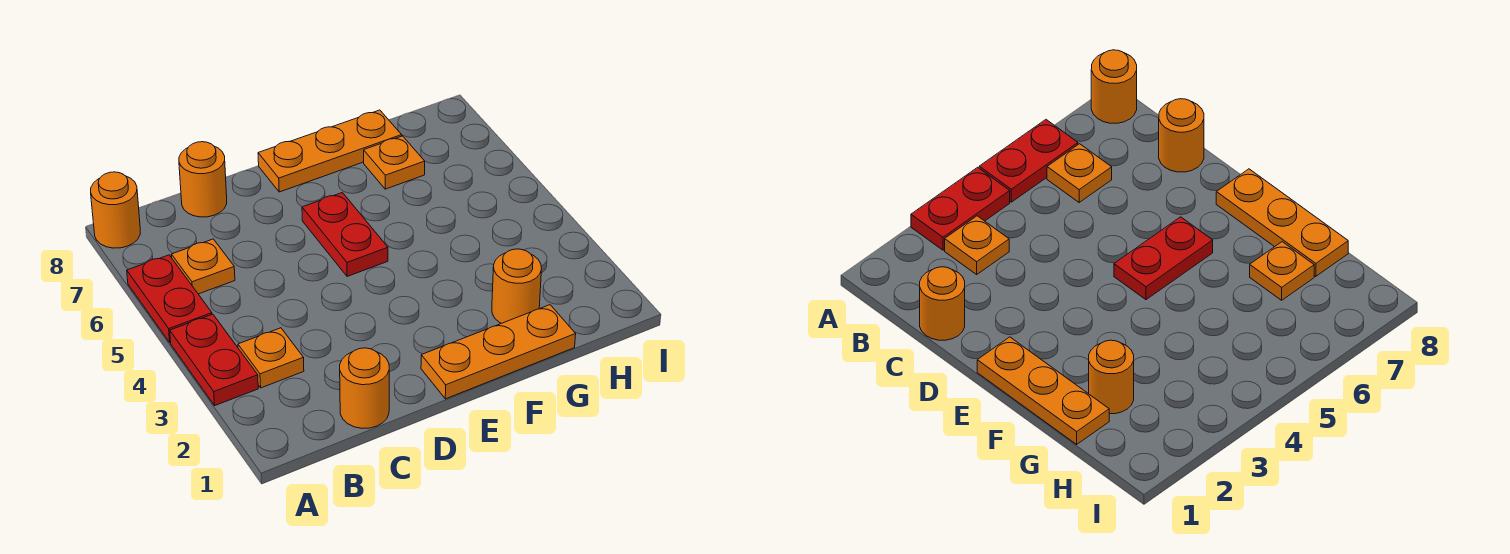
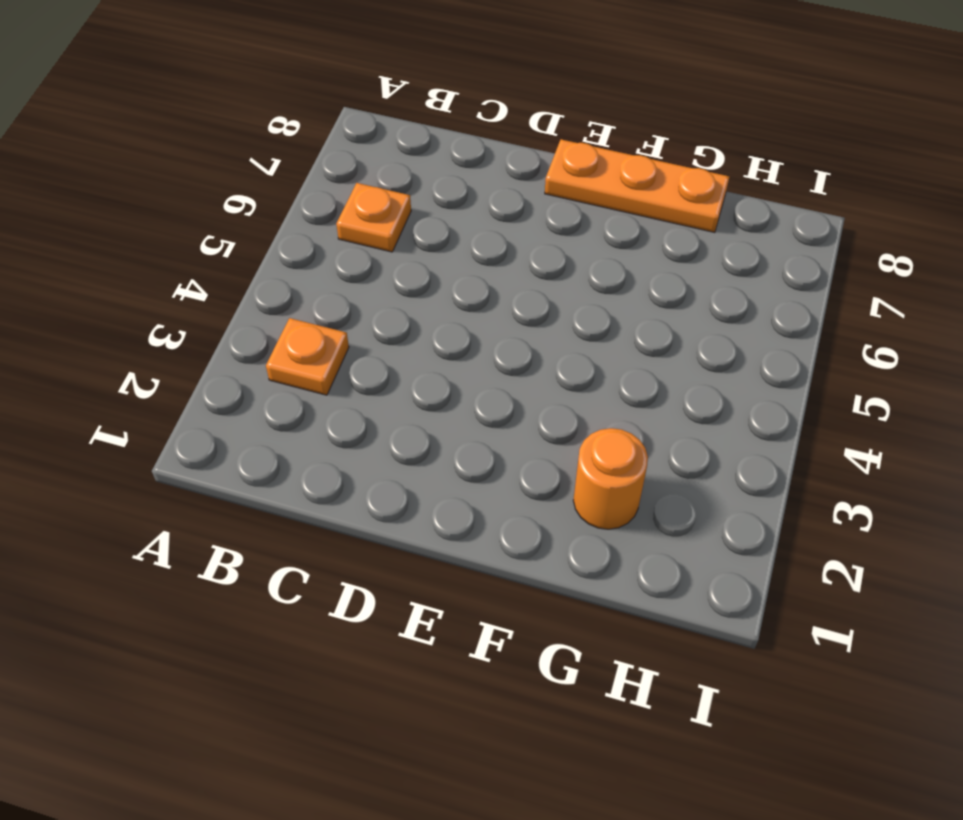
none -> red 1x2 plate [170,314,258,405]
none -> red 1x2 plate [127,255,212,343]
none -> orange 1x1 round brick [91,172,140,248]

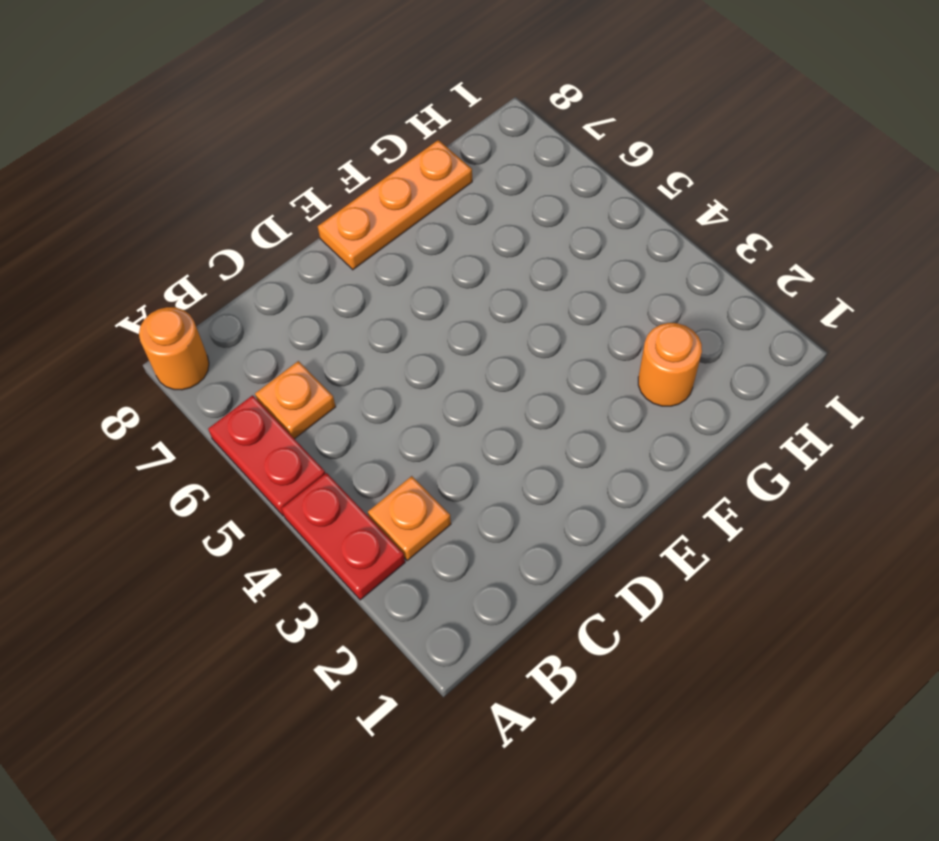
none -> orange 1x1 round brick [340,348,389,428]
none -> orange 1x1 round brick [179,142,227,217]
none -> orange 1x3 plate [421,305,576,399]

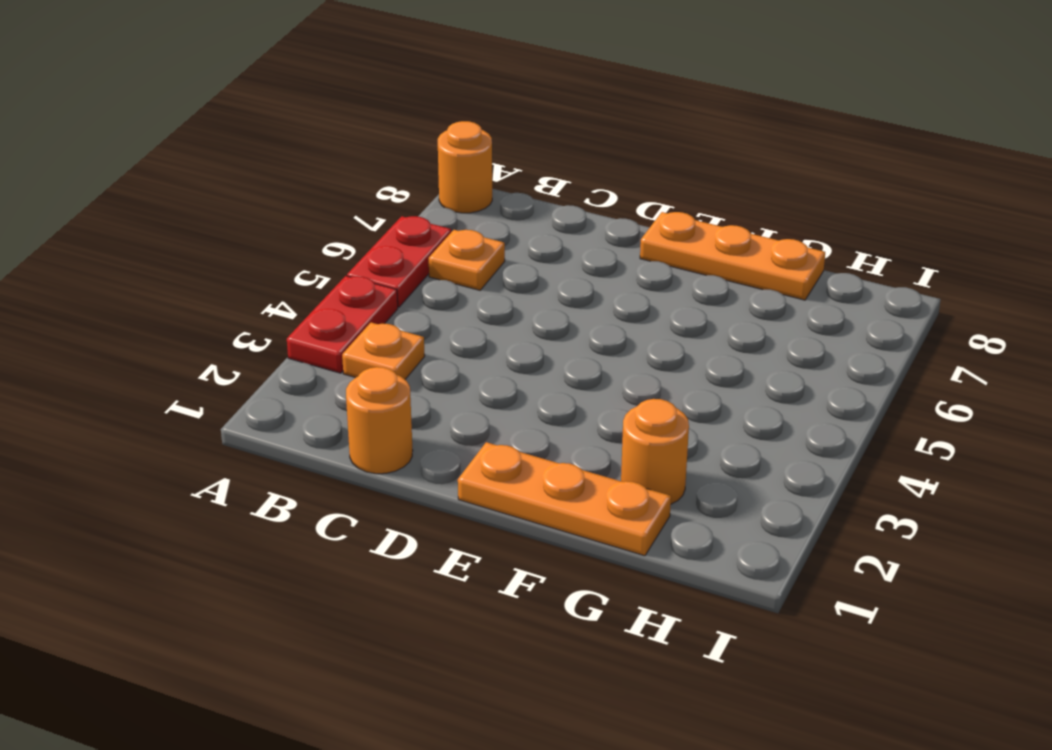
none -> orange 1x1 round brick [179,142,227,217]
none -> red 1x2 plate [302,193,388,277]
none -> orange 1x1 plate [364,136,425,189]

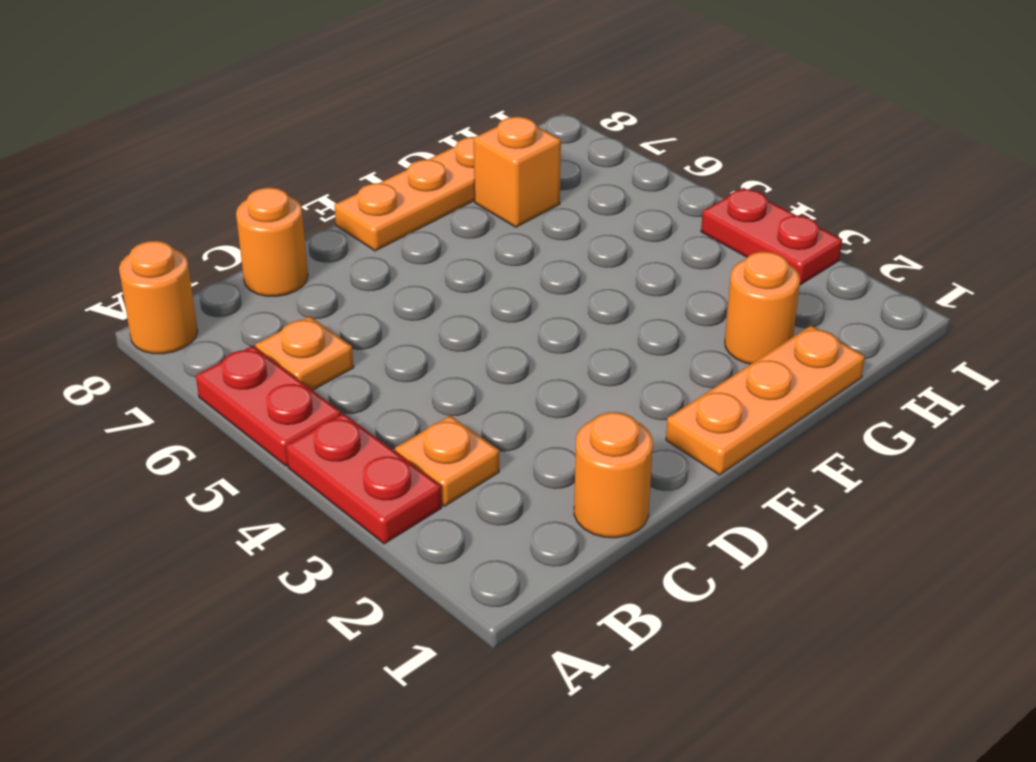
orange 1x1 brick [474,116,561,227] -> orange 1x1 plate [364,136,425,189]
red 1x2 plate [701,188,842,285] -> red 1x2 plate moved to [302,193,388,277]

